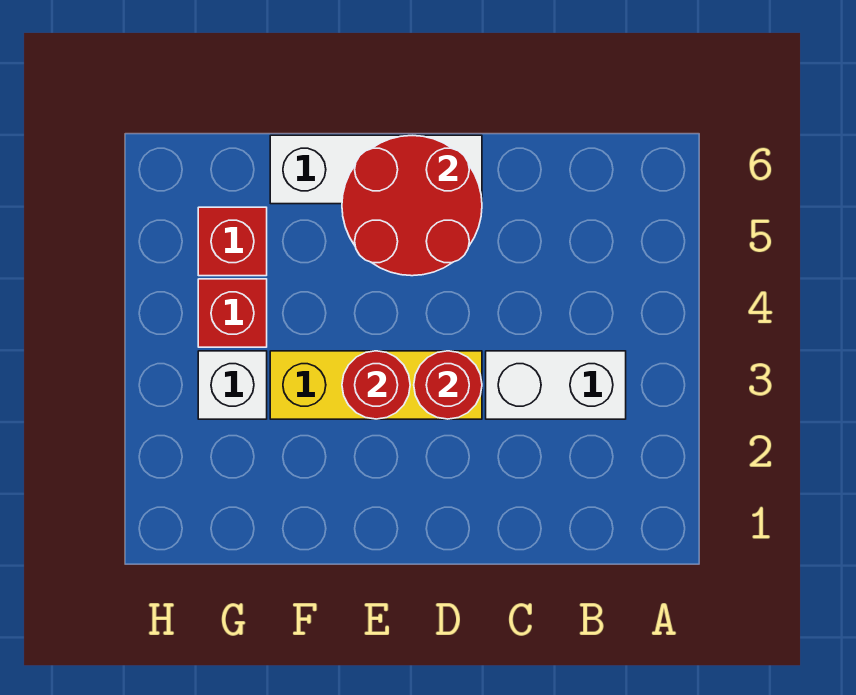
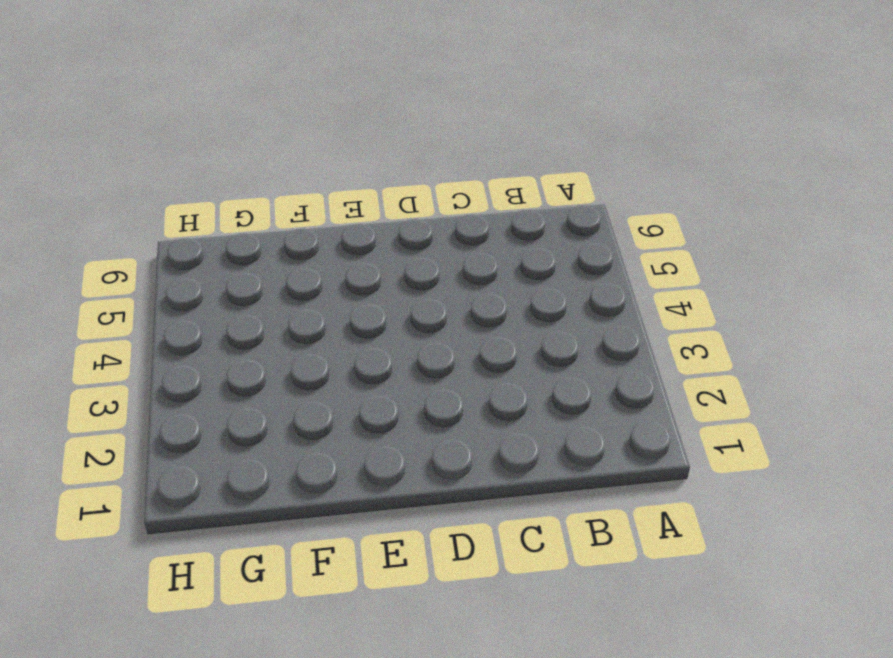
none -> white 1x2 brick [486,351,626,419]
none -> yellow 1x3 brick [270,351,482,419]

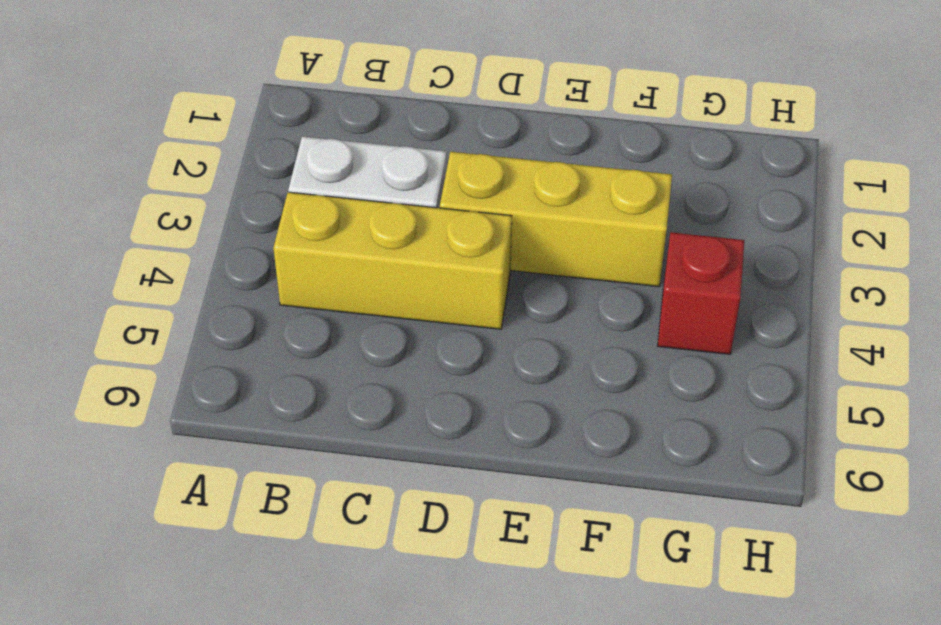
yellow 1x3 brick [273,192,512,329] -> none
none -> white 1x3 brick [270,135,482,204]
none -> white 1x1 brick [198,351,267,419]

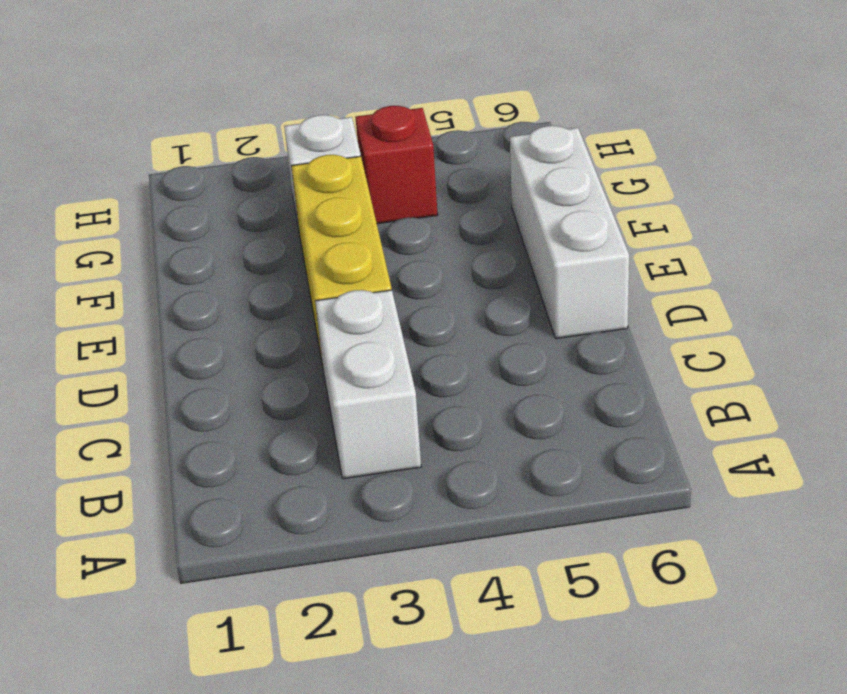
none -> red 1x1 brick [198,207,267,276]
none -> red 1x1 round brick [414,351,482,419]

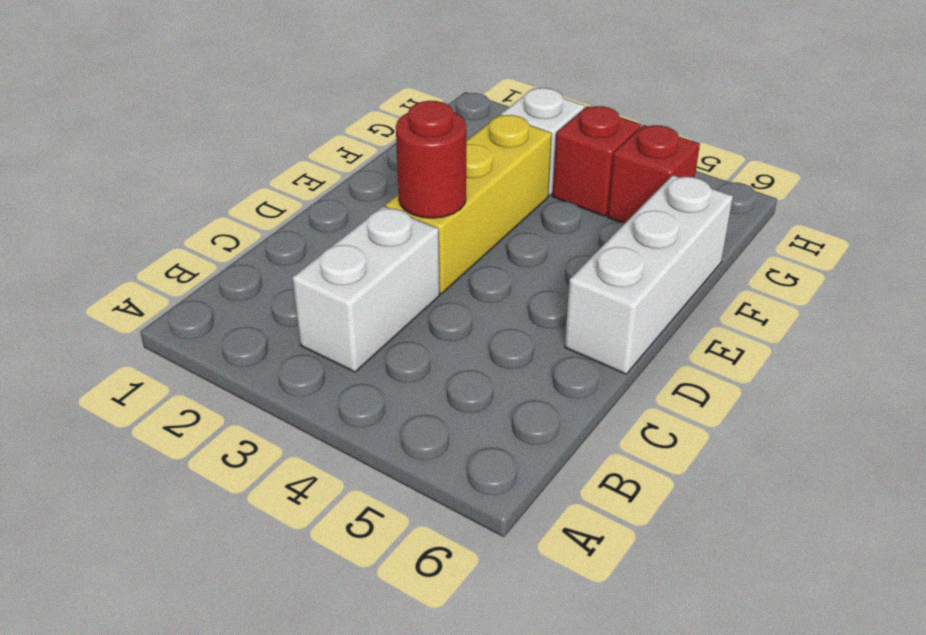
none -> red 2x2 round brick [342,135,482,276]
none -> red 1x1 round brick [342,351,410,419]

